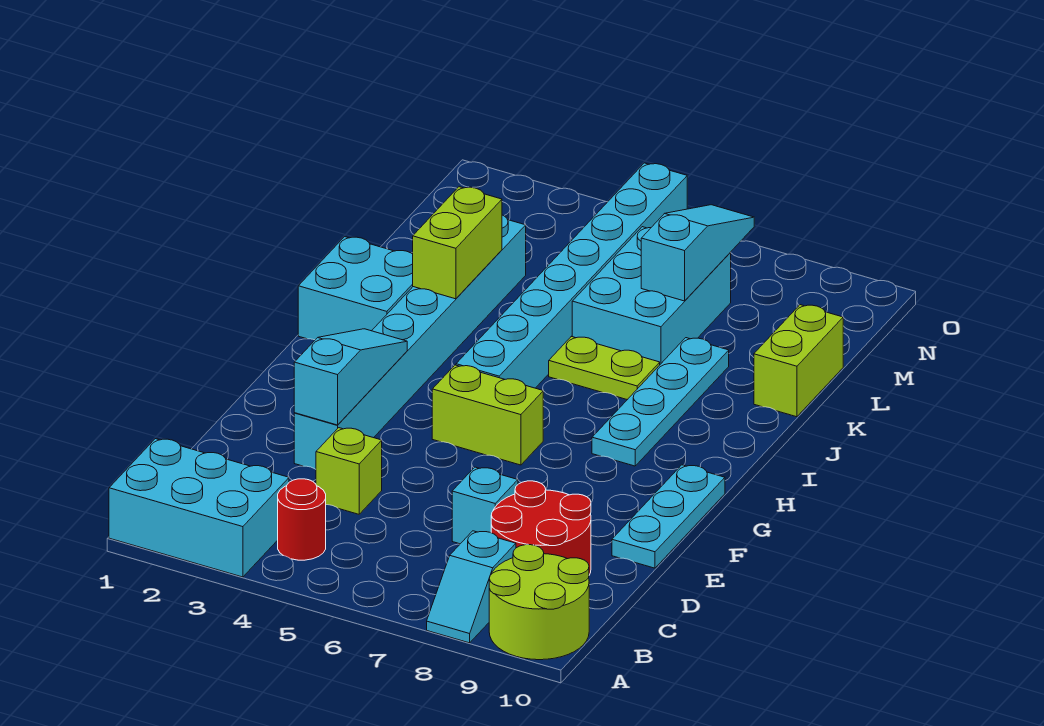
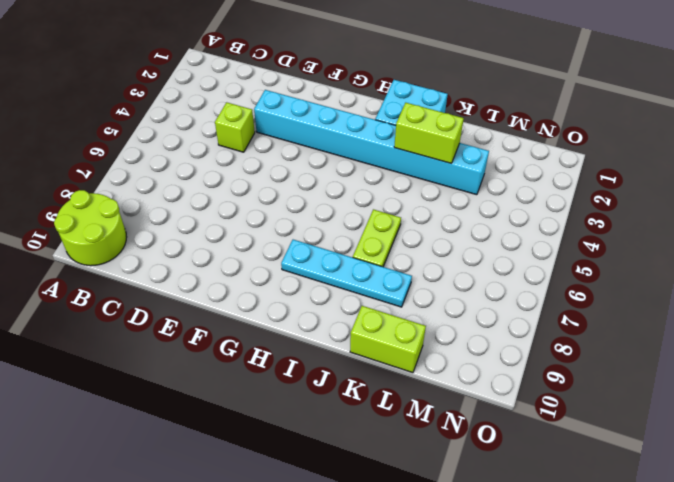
none -> cyan 2x3 brick [109,439,289,577]
none -> cyan 1x2 slope [427,531,516,643]
none -> red 1x1 round brick [278,479,326,560]

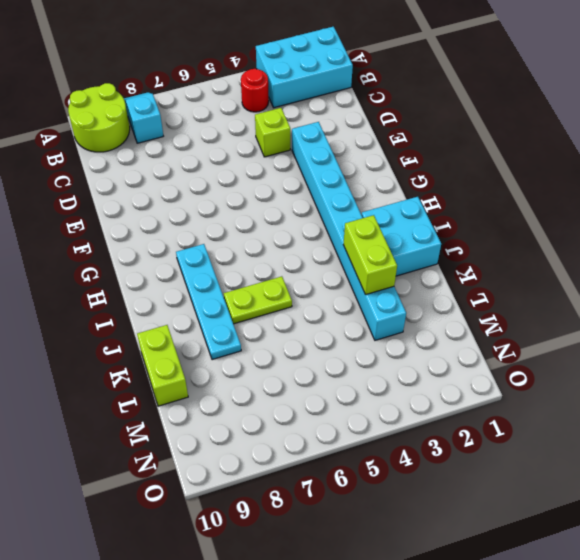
none -> red 2x2 round brick [491,481,591,575]
none -> cyan 1x1 brick [452,467,518,544]
none -> cyan 1x3 plate [612,465,725,568]

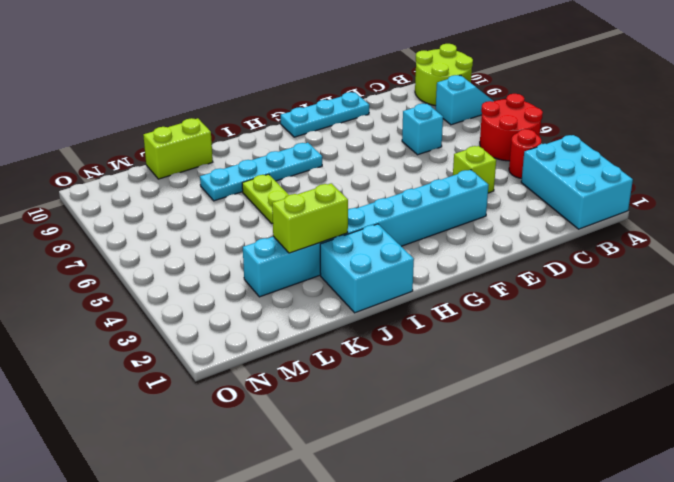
red 2x2 round brick [480,94,543,161] -> red 2x2 round brick moved to [491,481,591,575]
none -> lime 1x2 brick [432,365,543,465]
none -> cyan 1x8 brick [456,163,687,388]
none -> cyan 2x3 brick [572,227,731,364]

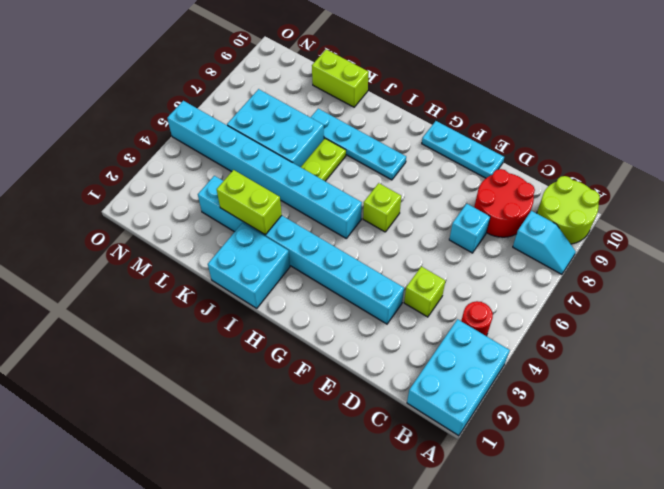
lime 1x1 brick [363,183,401,232] -> lime 1x2 brick [432,365,543,465]
none -> cyan 1x3 slope [294,329,407,425]
none -> cyan 1x3 slope [641,205,754,301]

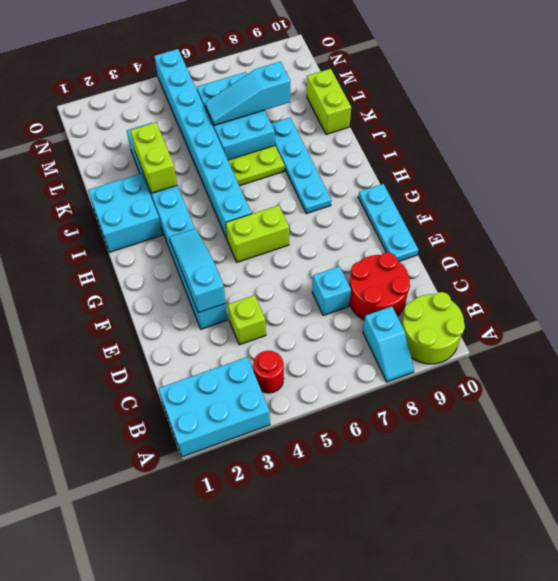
cyan 1x3 slope [205,62,290,125] -> cyan 1x3 slope turned to [641,205,754,301]

